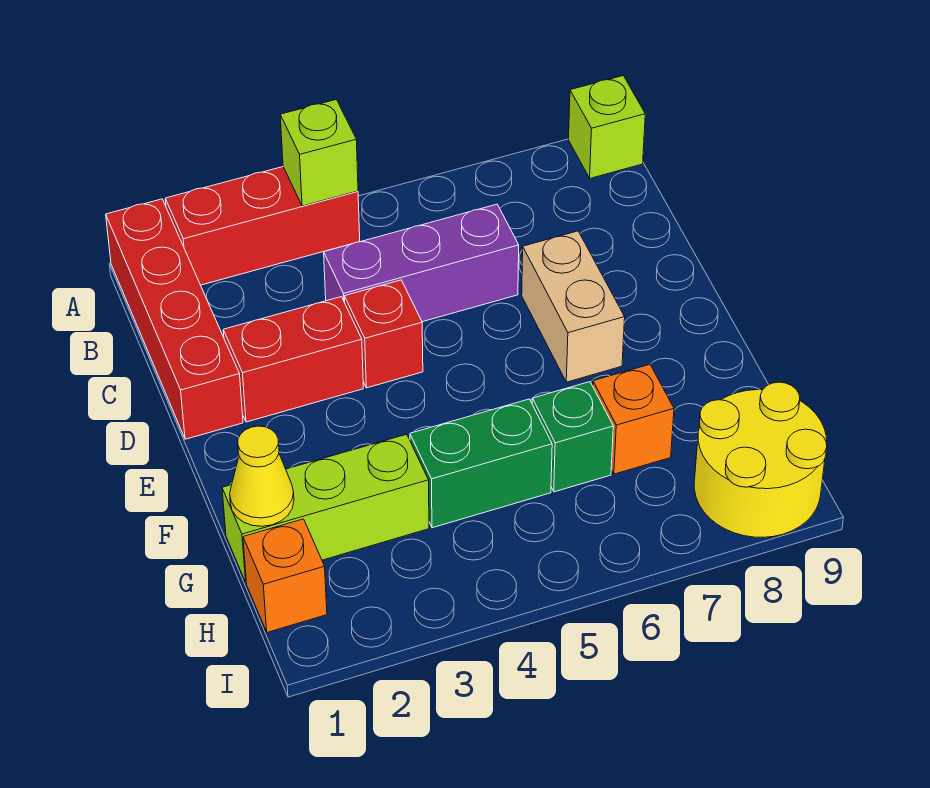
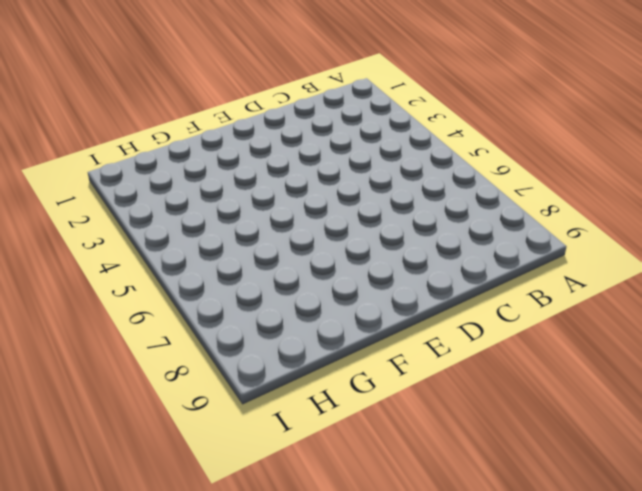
none -> red 1x4 brick [106,199,243,439]
none -> red 1x3 brick [165,167,360,285]
none -> lime 1x1 brick [569,76,645,178]

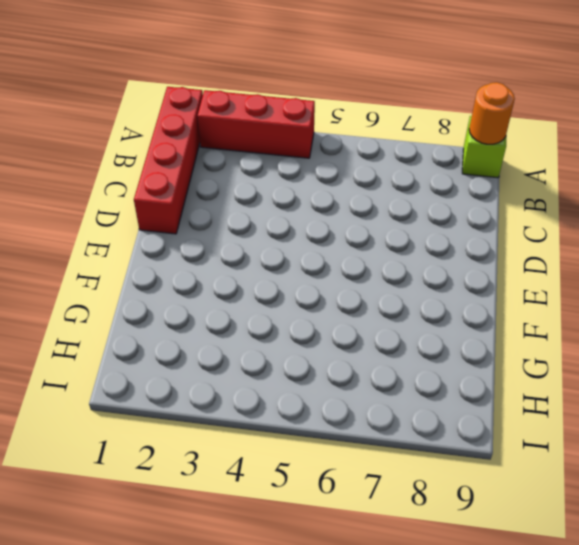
orange 1x1 round brick [469,82,515,144] -> none
none -> purple 1x3 brick [324,204,519,322]
none -> red 1x2 brick [223,297,363,422]
none -> red 1x1 brick [345,280,423,388]

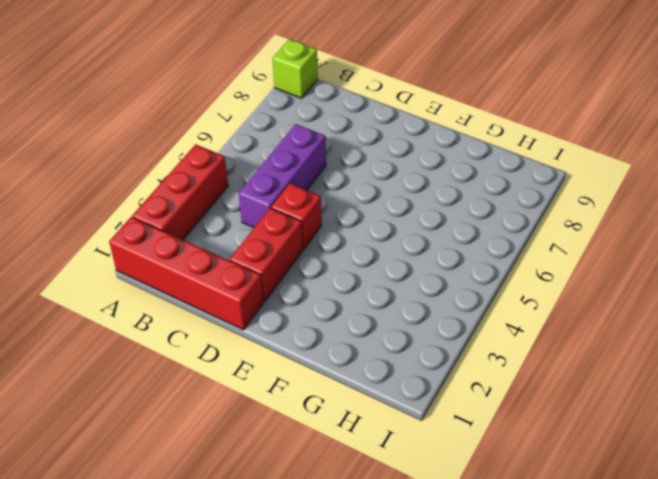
none -> tan 1x2 brick [522,231,625,382]
none -> lime 1x3 brick [222,434,429,582]
none -> green 1x2 brick [410,399,552,528]

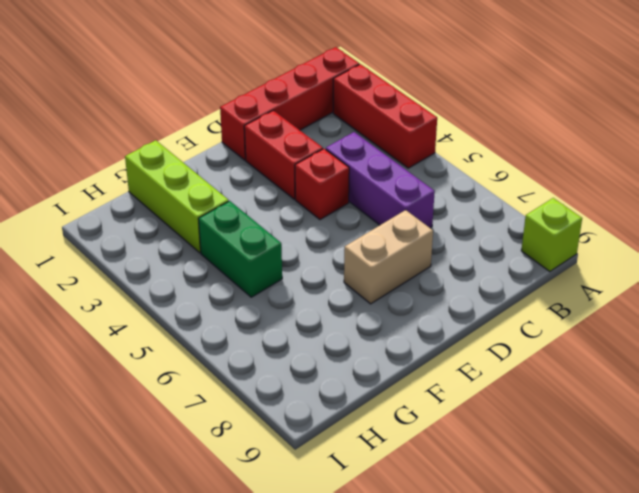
none -> green 1x1 brick [532,382,613,492]
none -> orange 1x1 brick [593,364,674,474]
none -> orange 1x1 brick [243,519,327,632]

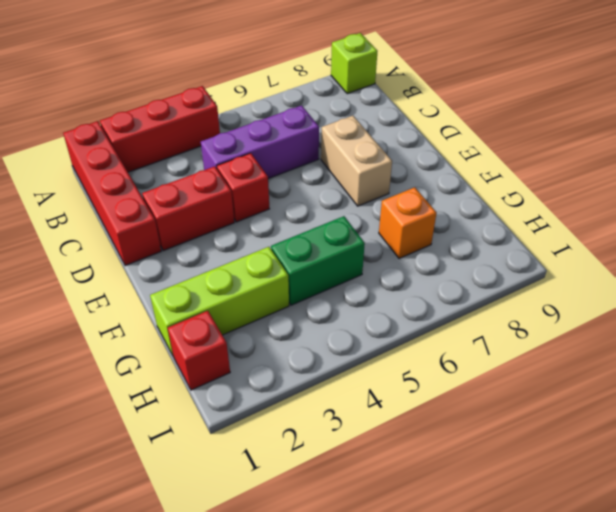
red 1x1 brick [168,311,230,390] -> orange 1x1 brick [243,519,327,632]
none -> green 1x1 brick [532,382,613,492]
none -> yellow 2x2 round brick [694,382,827,537]
none -> lime 1x1 brick [280,100,358,206]

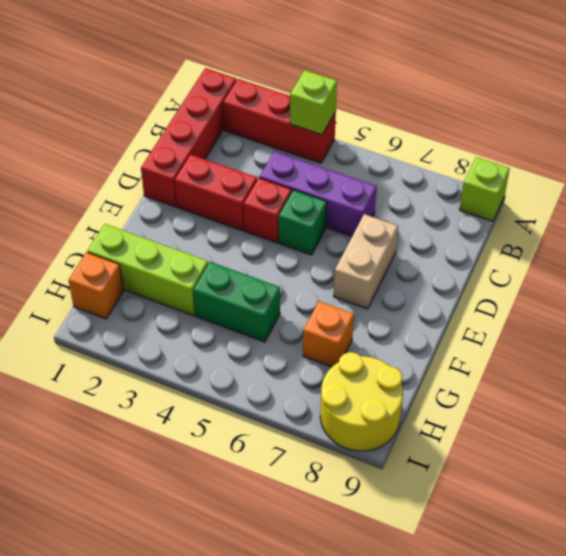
green 1x1 brick [279,190,327,255] -> green 1x1 brick moved to [532,382,613,492]
none -> yellow 1x1 cone [230,426,294,526]

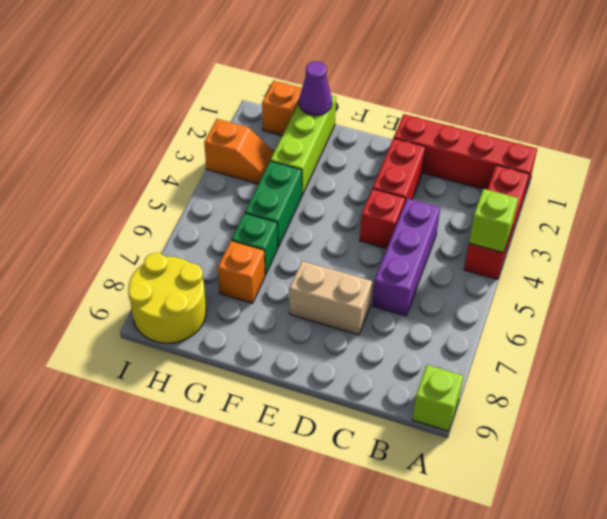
purple 1x1 cone [299,61,332,115] -> yellow 1x1 cone [230,426,294,526]
orange 1x2 slope [204,119,274,184] -> none

